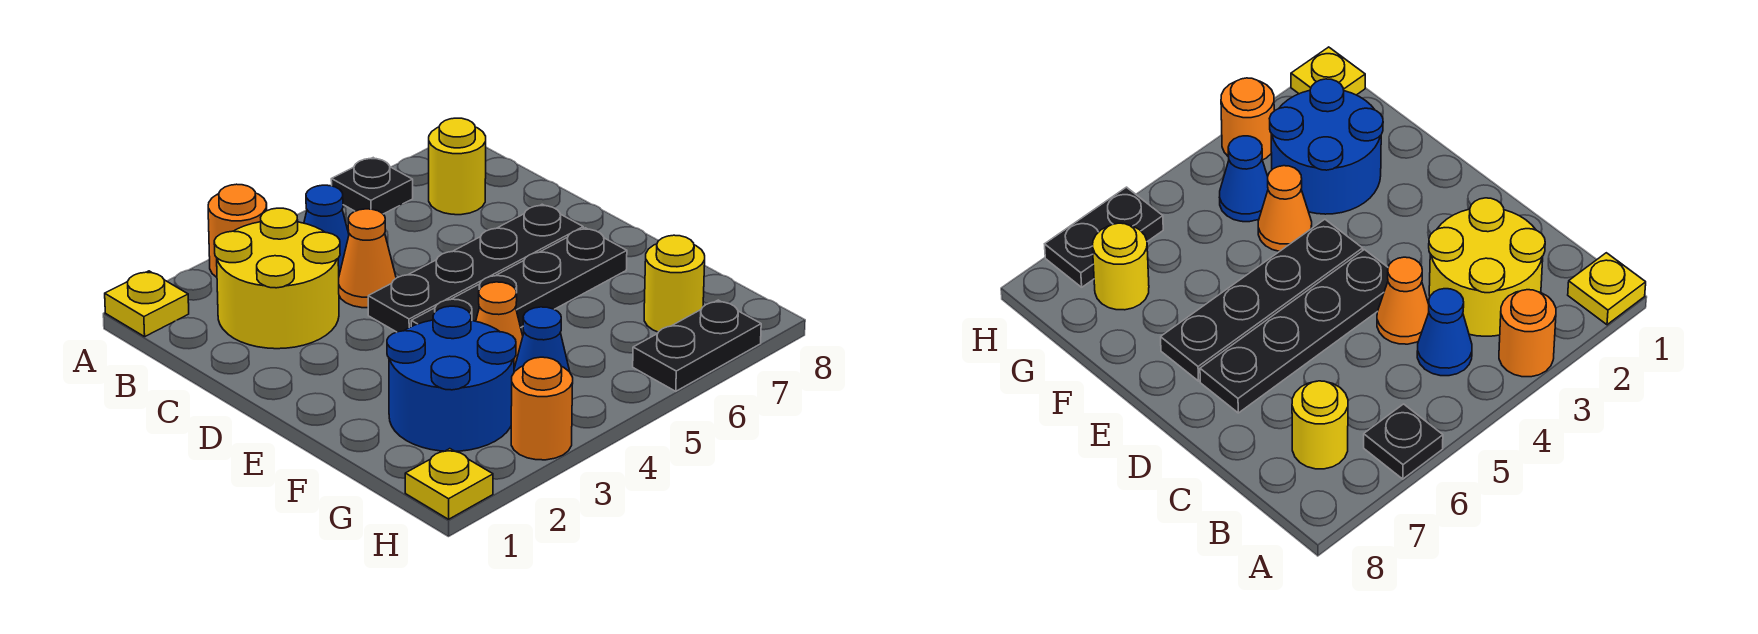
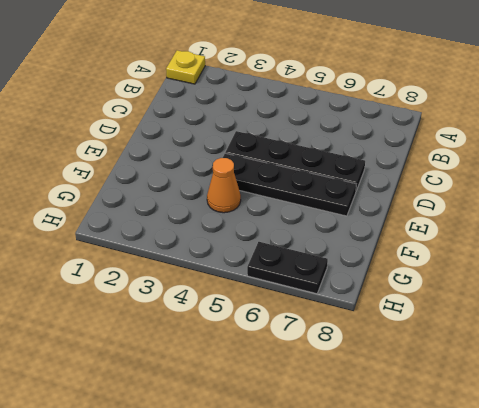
none -> orange 1x1 round brick [208,184,267,277]
none -> black 1x1 plate [331,158,413,214]
none -> yellow 2x2 round brick [214,208,340,349]

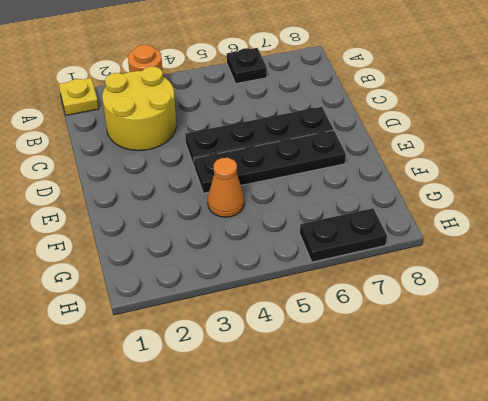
none -> blue 1x1 cone [304,185,349,275]
none -> yellow 1x1 round brick [429,118,486,215]
none -> orange 1x1 cone [339,209,396,308]

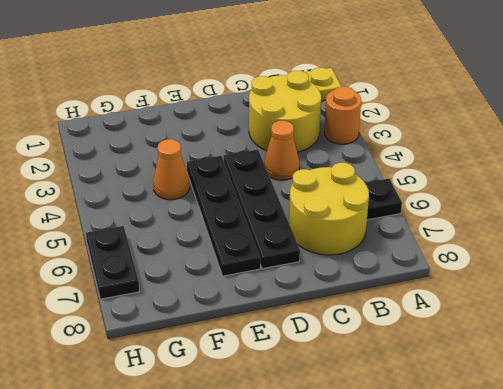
yellow 2x2 round brick [289,163,369,255] -> yellow 1x1 round brick [429,118,486,215]
none -> blue 1x1 cone [304,185,349,275]
none -> blue 2x2 round brick [387,306,516,451]
none -> blue 1x1 cone [514,307,570,372]

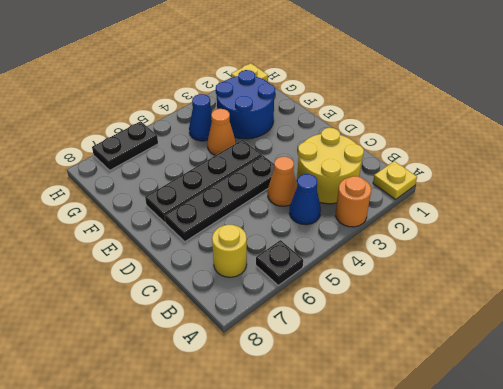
none -> yellow 1x1 round brick [644,235,705,332]
none -> orange 1x1 round brick [511,357,573,460]

